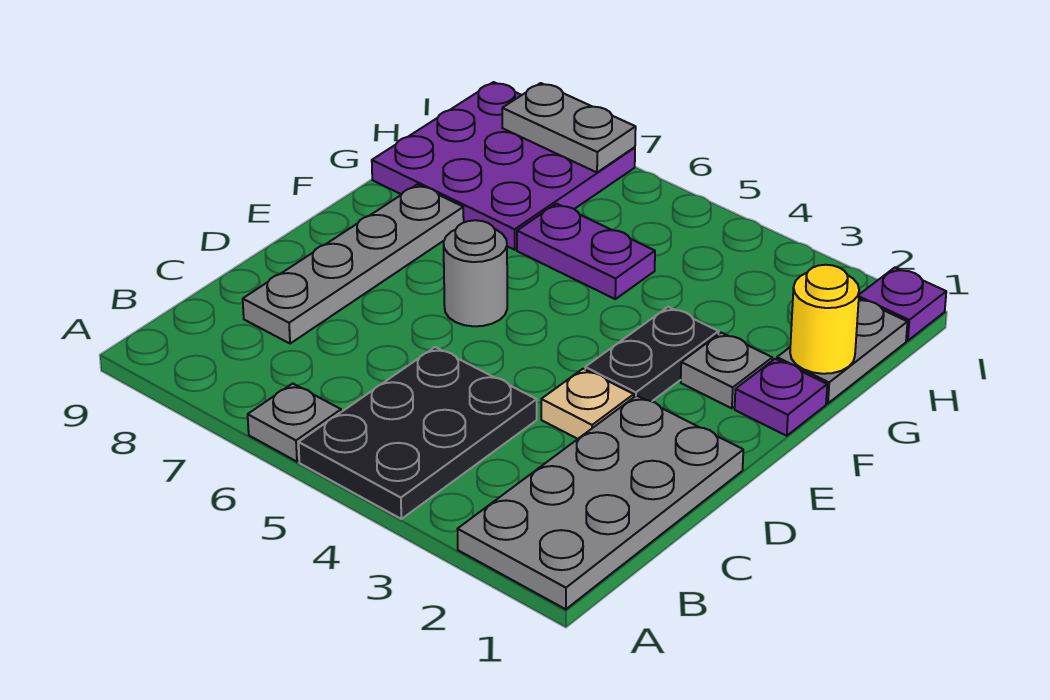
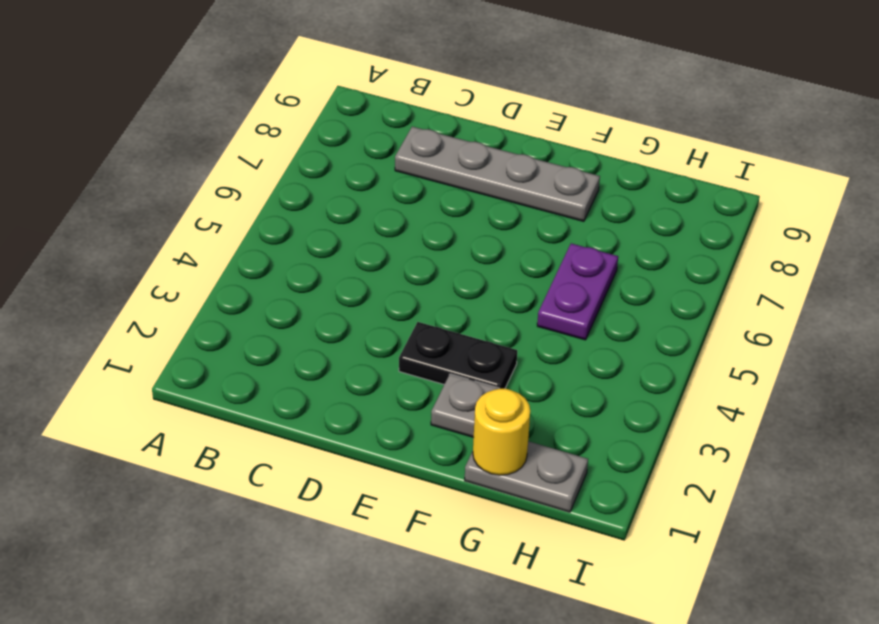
none -> grey 2x4 plate [457,396,743,609]
none -> black 2x3 plate [299,347,537,519]
none -> grey 1x1 plate [248,384,341,462]

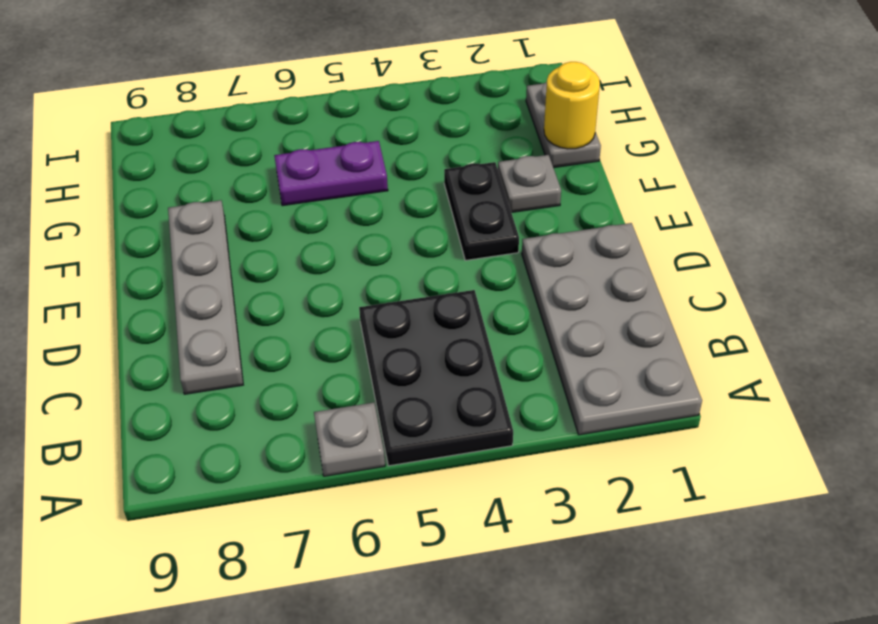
none -> tan 1x1 plate [541,369,634,439]
none -> grey 1x1 round brick [444,220,507,326]
none -> purple 1x1 plate [735,359,827,436]

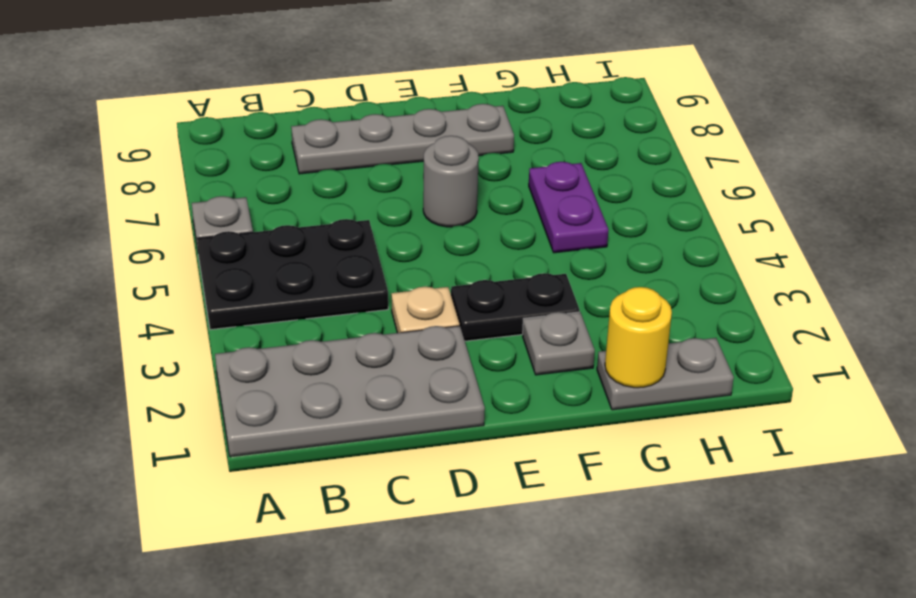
none -> purple 1x1 plate [735,359,827,436]
none -> purple 3x3 plate [372,82,635,250]
none -> purple 1x1 plate [859,268,946,341]

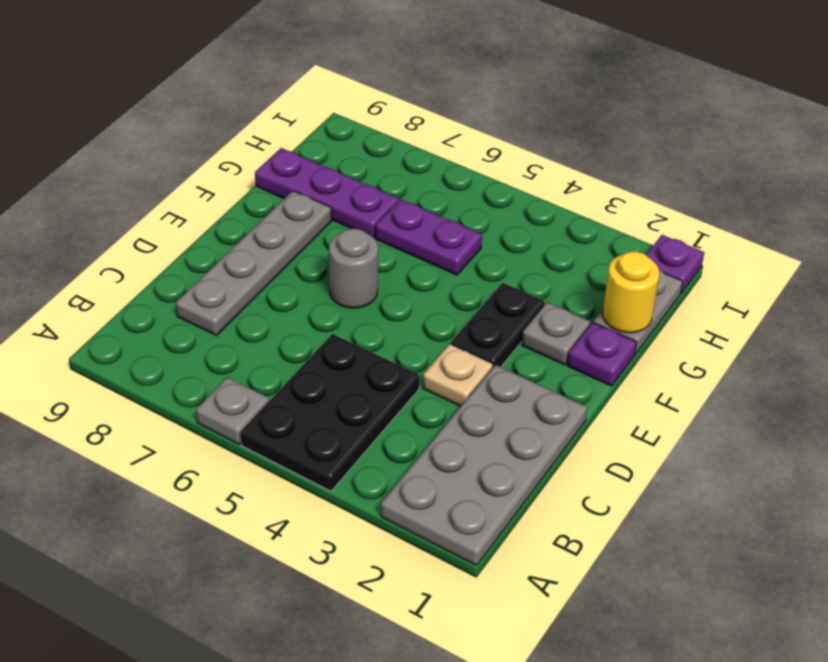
purple 1x3 plate [255,148,399,238] -> purple 3x3 plate [372,82,635,250]
none -> grey 1x2 plate [502,83,636,172]

